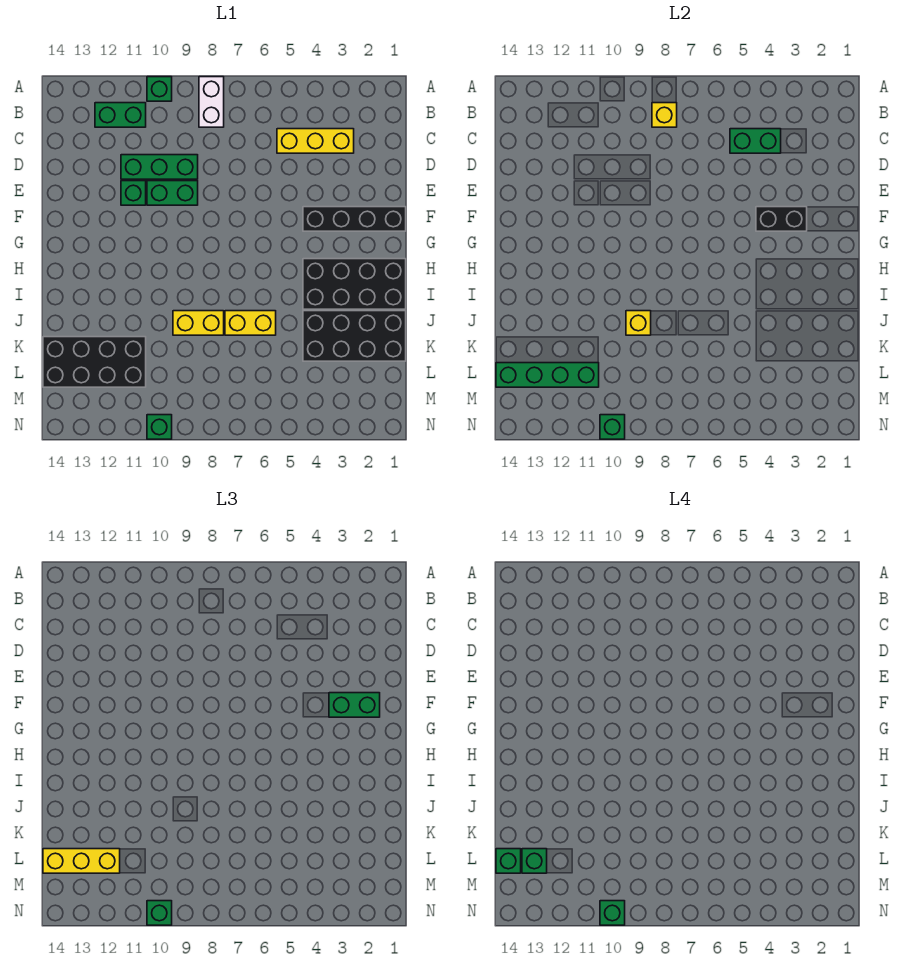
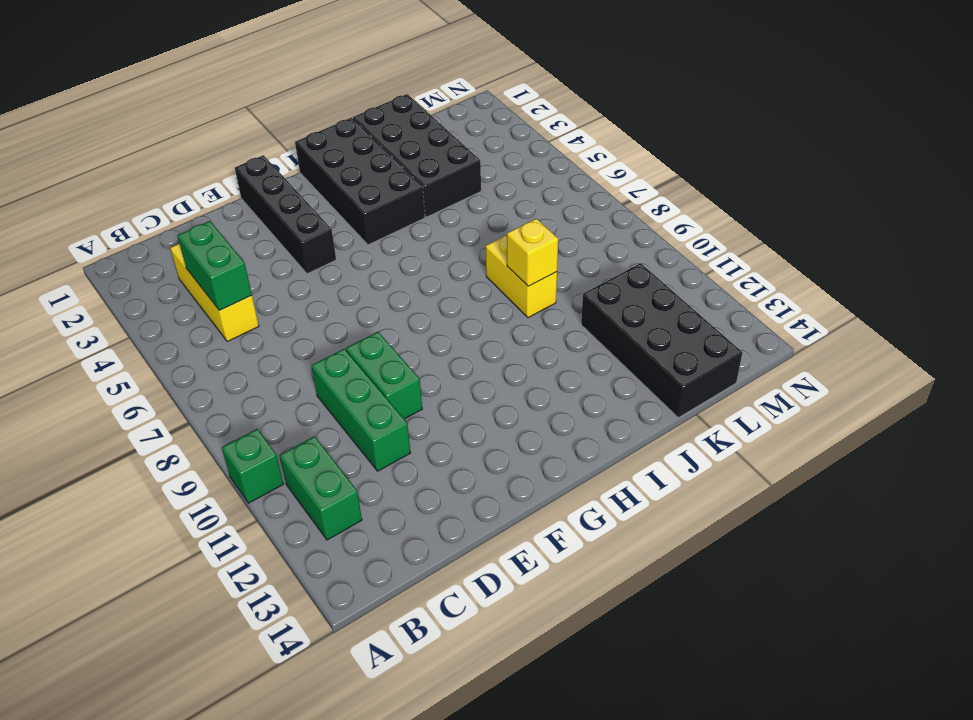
none -> white 1x2 brick [199,77,224,127]
none -> green 1x1 brick [121,181,146,205]
none -> yellow 1x2 brick [225,311,276,335]

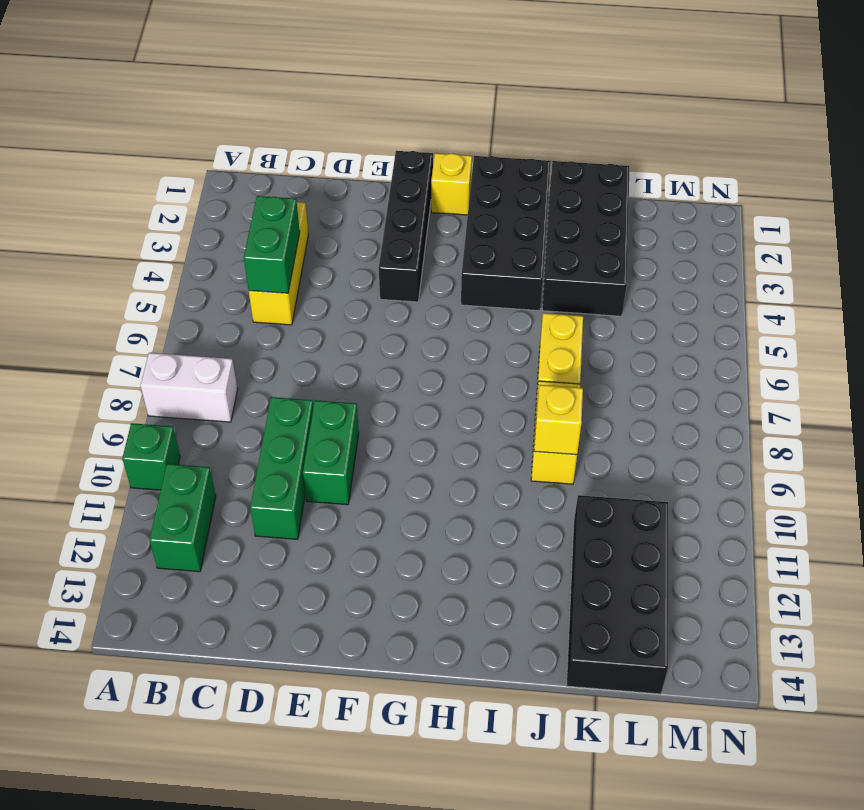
yellow 1x1 brick [431,153,472,215] -> yellow 1x1 brick moved to [652,103,677,127]
none -> green 1x1 brick [121,181,146,205]
none -> green 1x1 brick [147,415,172,439]
none -> black 1x2 brick [756,207,807,231]

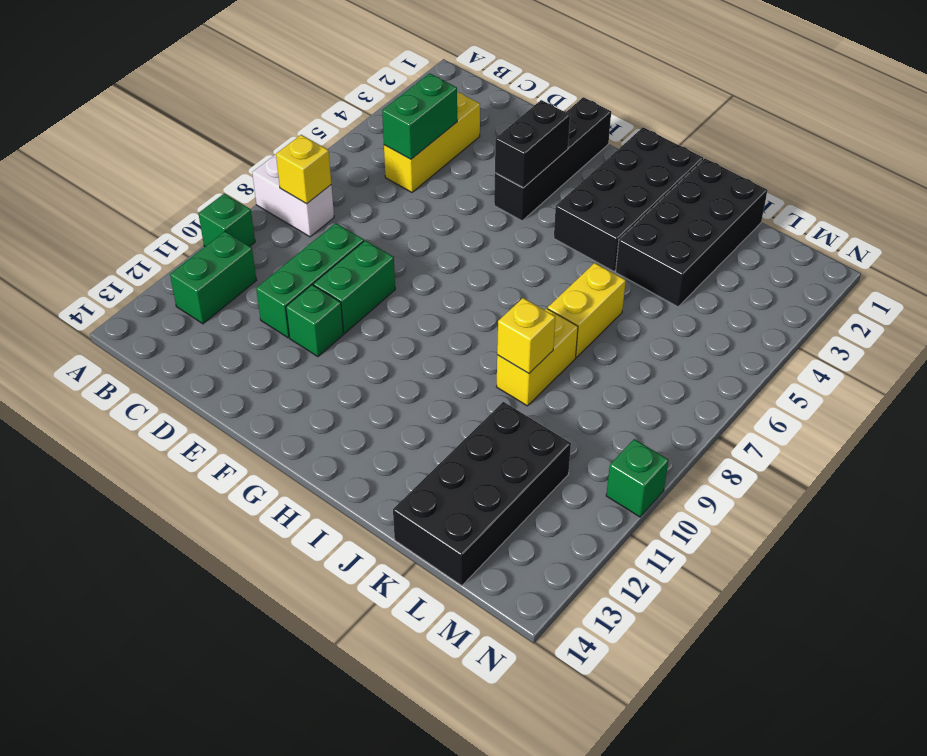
none -> green 1x4 brick [496,363,599,387]
none -> green 1x1 brick [600,415,625,439]
none -> green 1x2 brick [329,693,380,717]

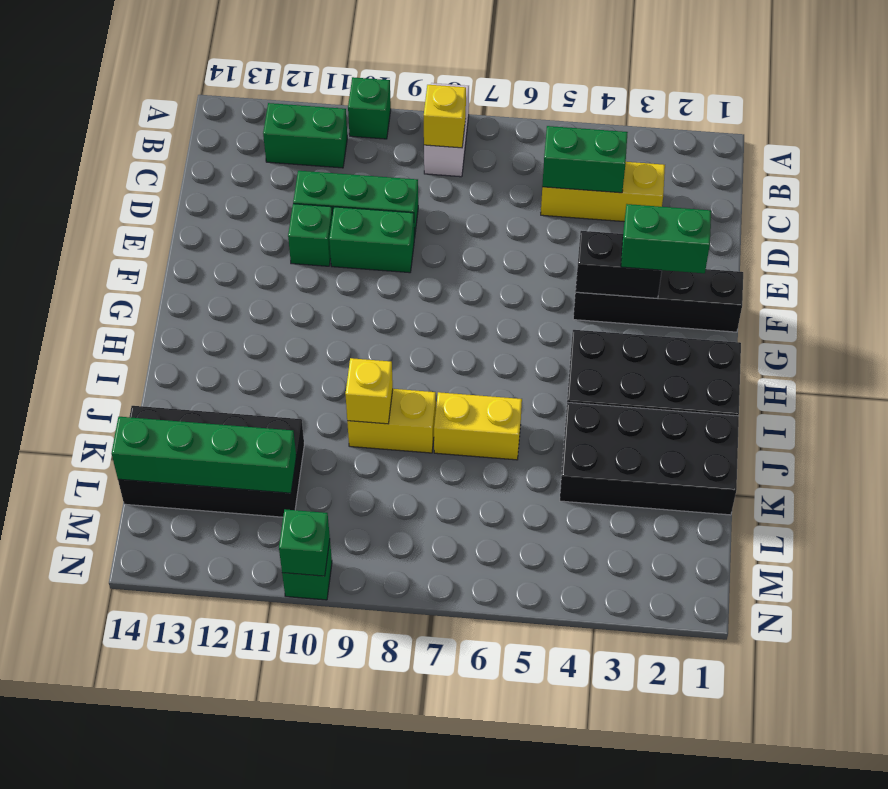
none -> yellow 1x3 brick [43,849,120,873]
none -> green 1x1 brick [147,901,172,925]
none -> green 1x1 brick [522,849,547,873]

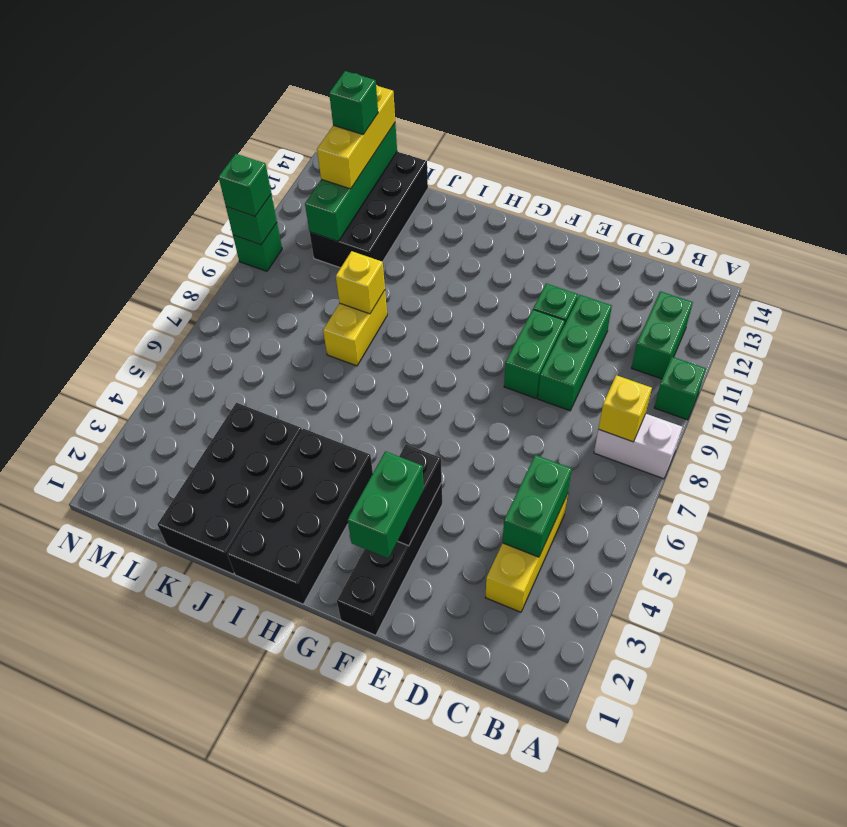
none -> yellow 1x2 brick [225,311,276,335]
none -> green 1x1 brick [496,849,521,873]
none -> green 1x1 brick [600,901,625,925]

